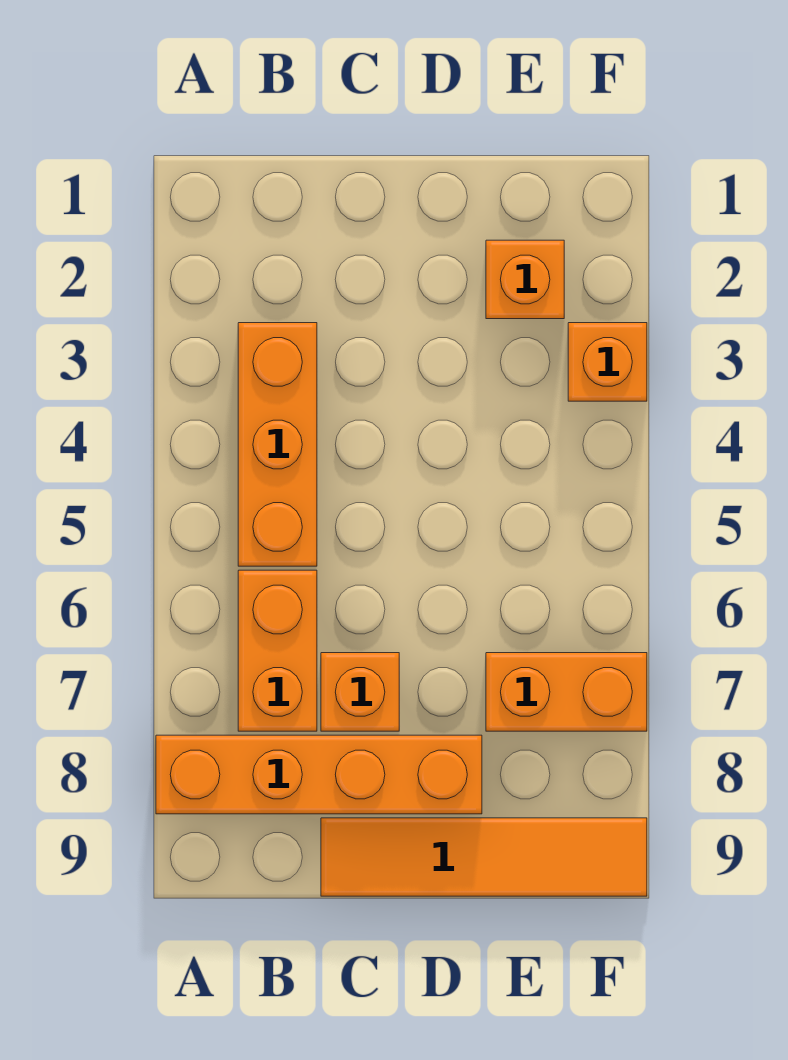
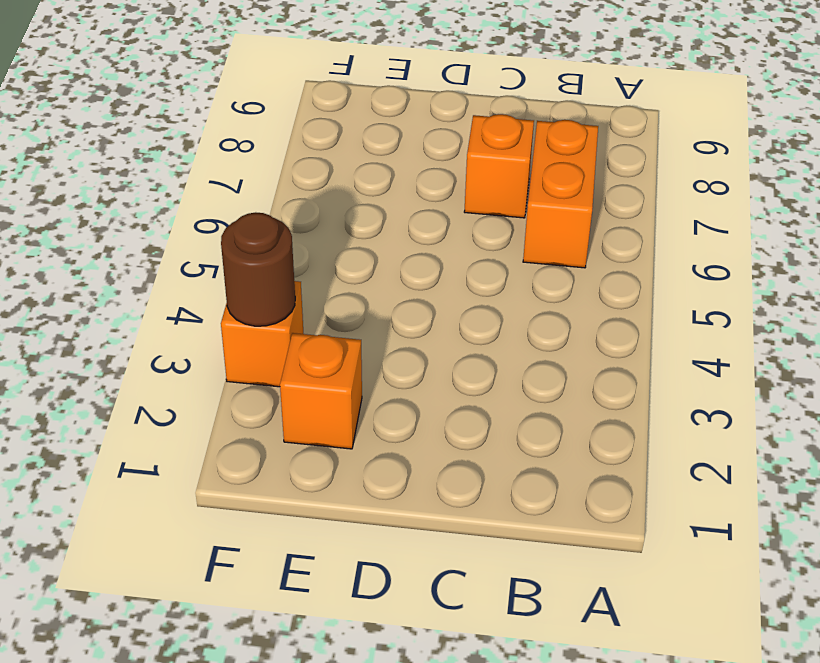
brown 1x1 round brick [221,212,295,326] -> none
none -> orange 1x4 brick [156,735,482,814]
none -> orange 1x3 brick [238,323,317,566]

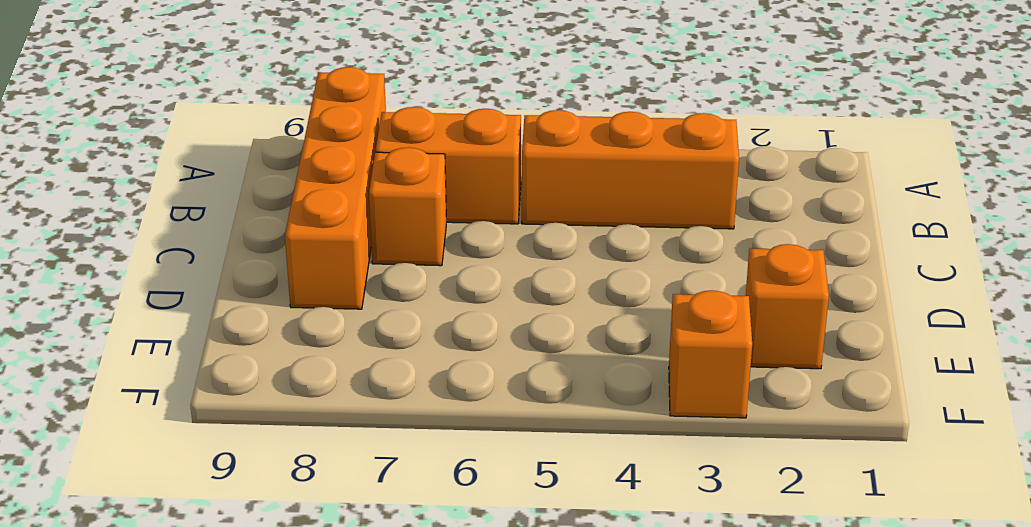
none -> orange 1x4 tile [321,818,647,896]
none -> orange 1x2 brick [486,653,647,731]

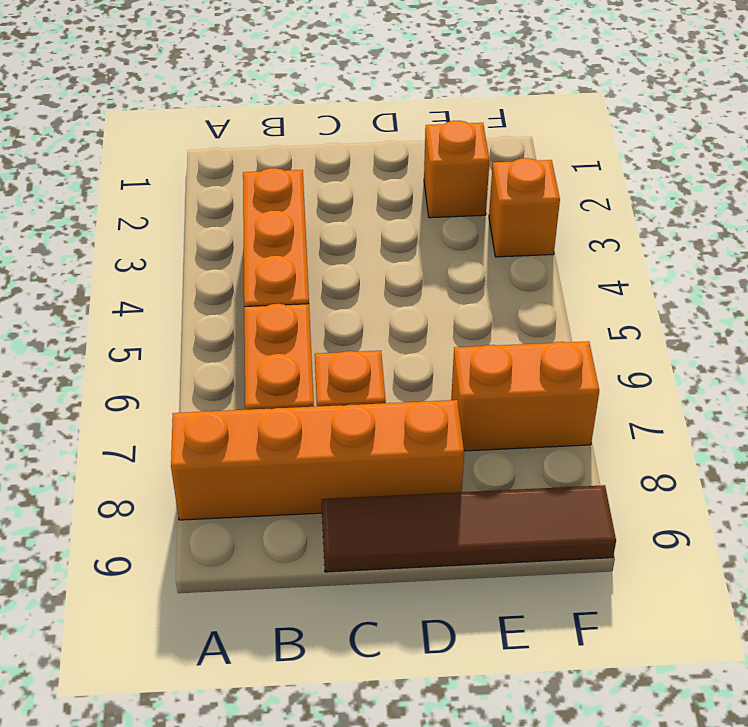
brown 1x4 tile [321,485,616,572] -> orange 1x4 tile [321,818,647,896]

